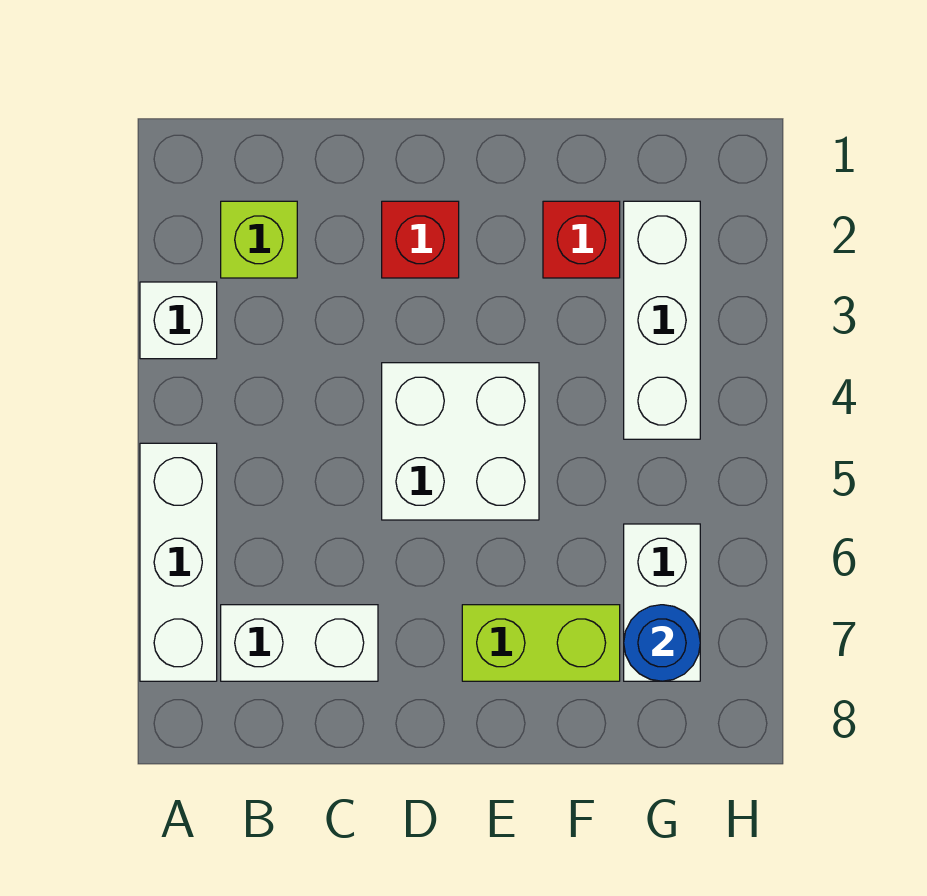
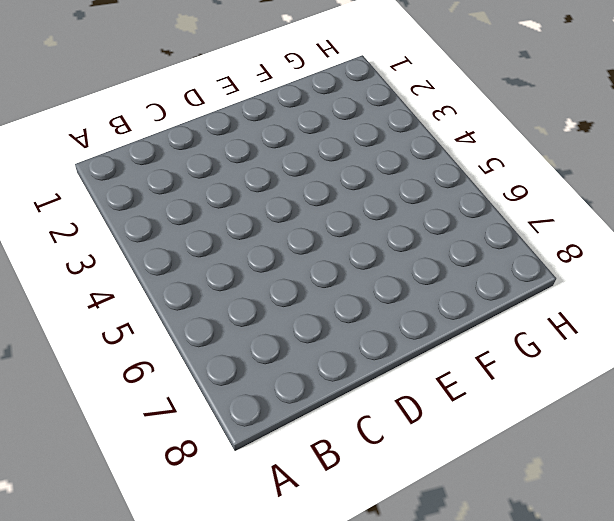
none -> white 1x1 brick [140,282,217,359]
none -> white 1x3 brick [140,443,217,681]

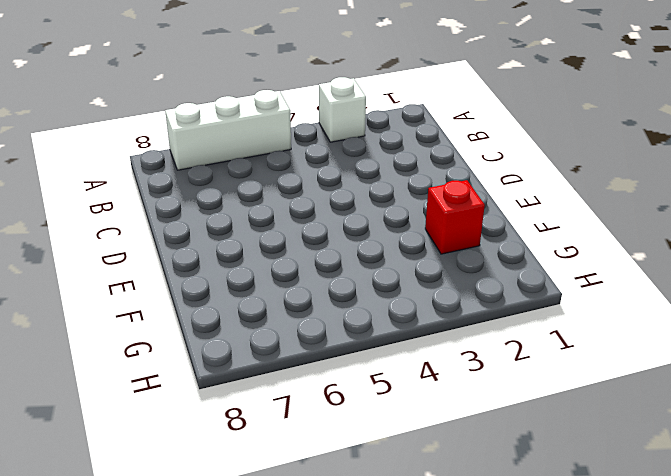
none -> lime 1x1 brick [221,201,297,278]
none -> white 1x2 brick [221,605,378,681]

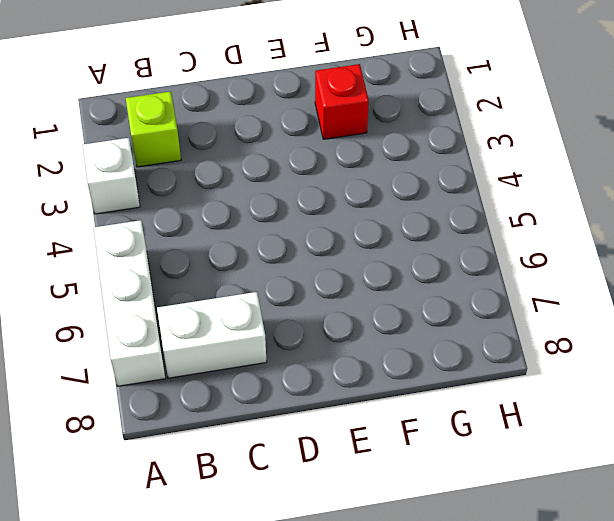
none -> red 1x1 brick [382,201,459,278]
none -> white 2x2 brick [382,363,539,520]

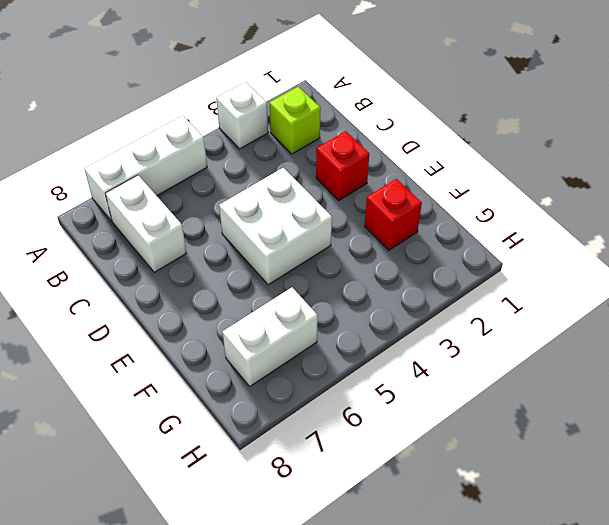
none -> lime 1x2 brick [462,605,620,681]
none -> white 1x3 brick [624,201,700,439]

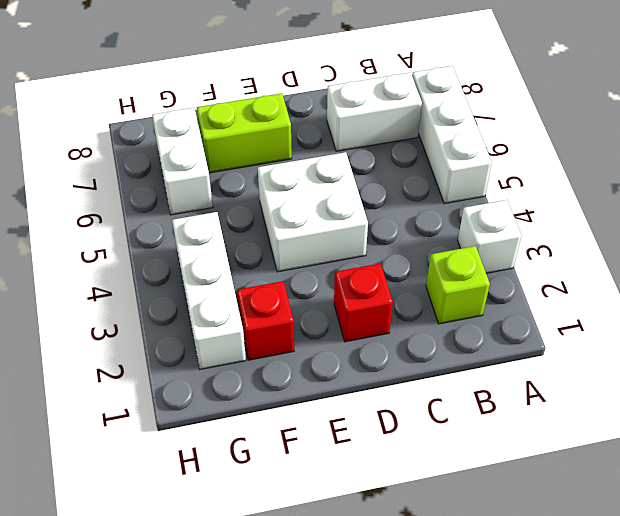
none -> blue 1x1 round brick [624,605,700,681]

